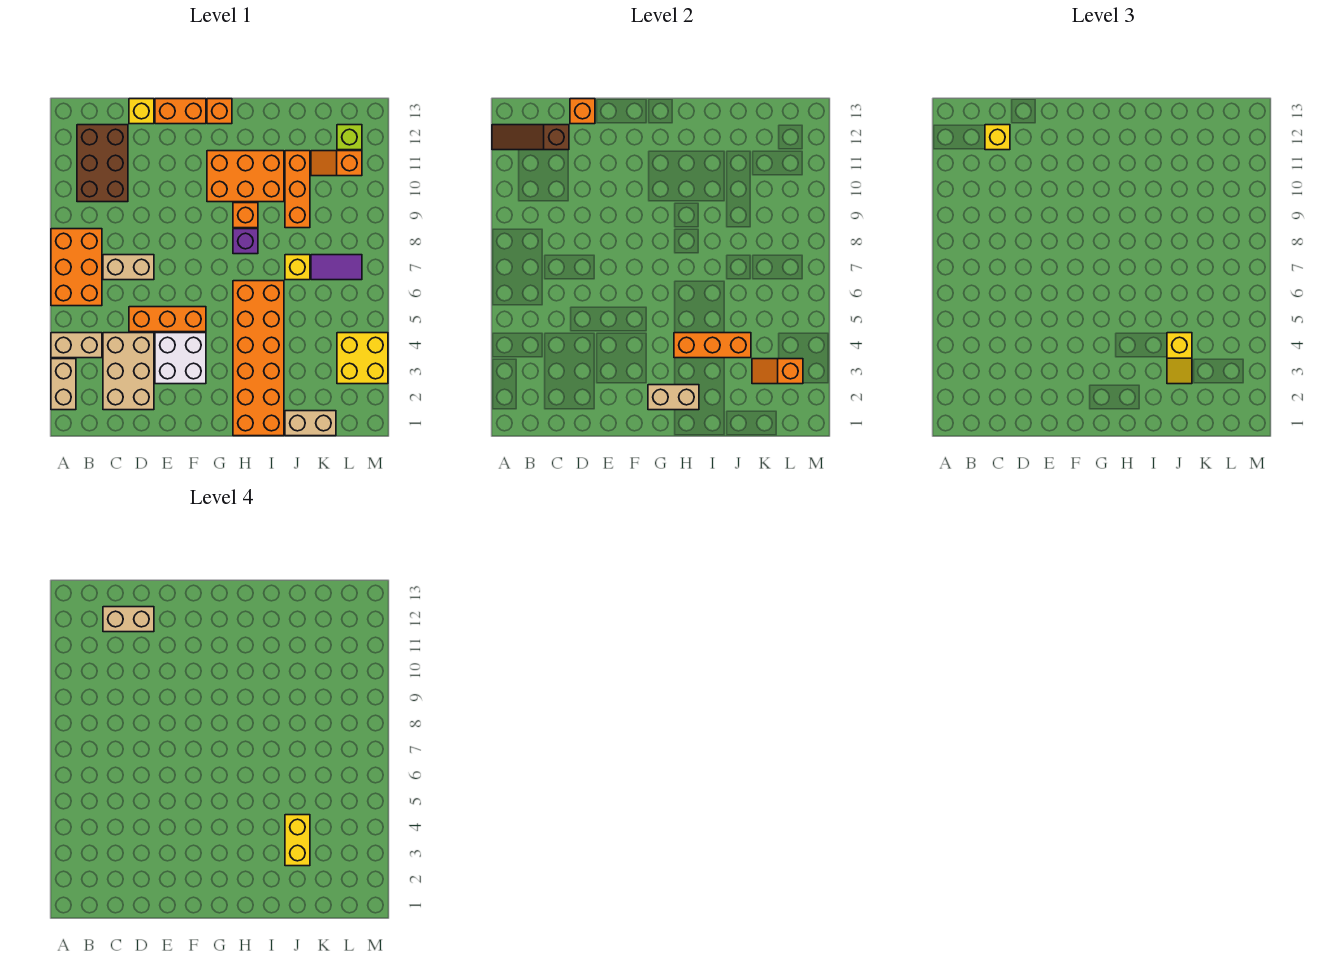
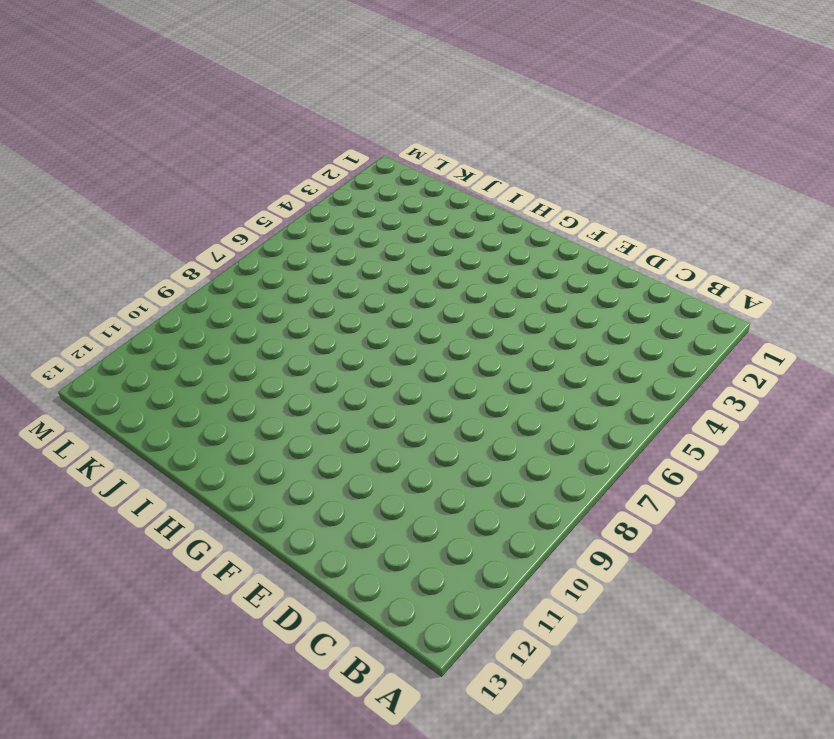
none -> tan 1x2 brick [51,359,76,410]
none -> tan 1x2 brick [51,333,102,358]
none -> orange 2x3 brick [51,229,102,306]
none -> brown 2x3 brick [77,125,128,202]

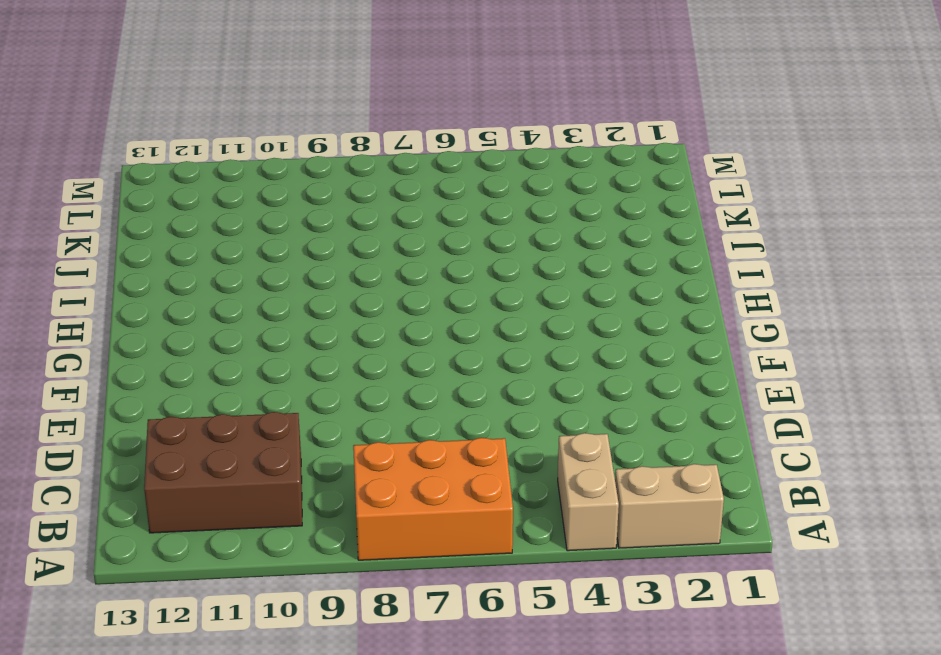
none -> tan 2x3 brick [103,333,154,410]
none -> tan 1x2 brick [103,255,154,280]
none -> orange 1x3 brick [129,307,206,332]
none -> yellow 1x1 brick [129,99,154,124]

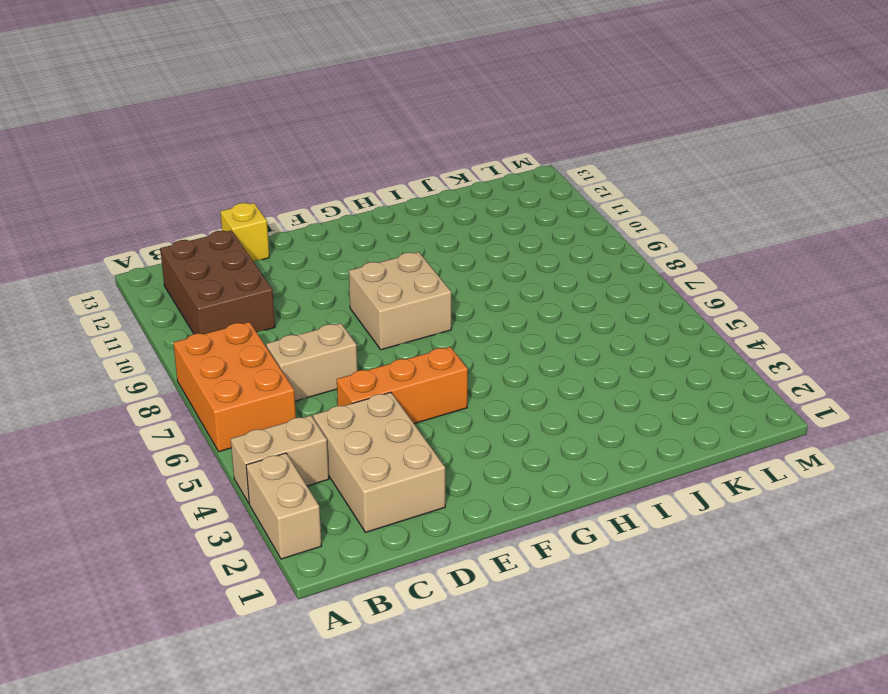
tan 2x2 brick [349,252,451,350] -> none
none -> white 2x2 brick [155,333,206,384]
none -> orange 1x2 brick [155,99,206,124]
none -> orange 2x3 brick [207,151,284,202]
none -> orange 1x1 brick [207,99,232,124]

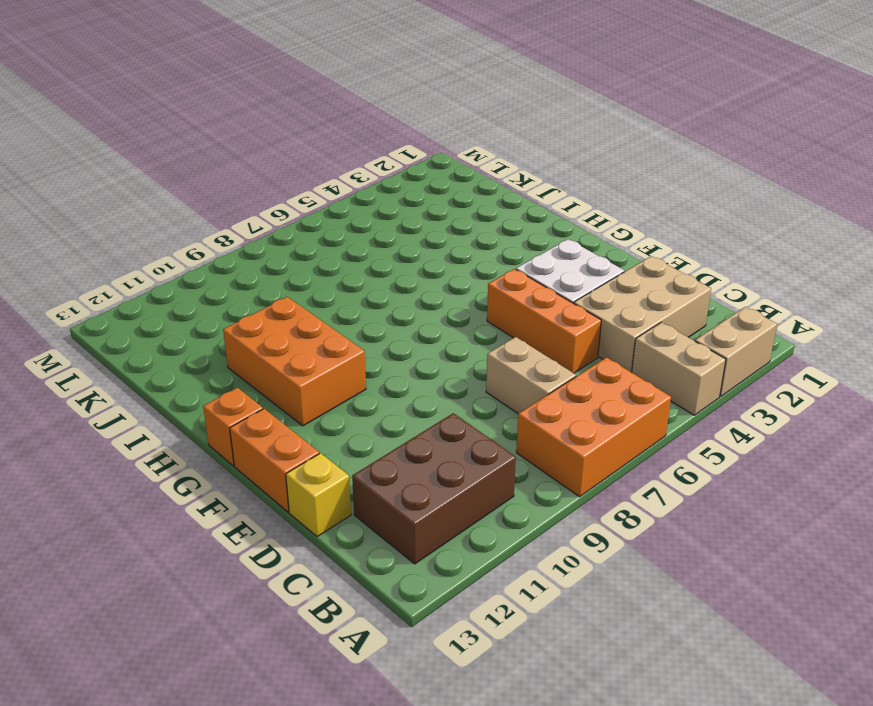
none -> orange 2x6 brick [233,281,284,436]
none -> purple 1x1 brick [233,229,258,254]
none -> orange 1x1 brick [233,203,258,228]
none -> tan 1x2 brick [285,411,336,436]

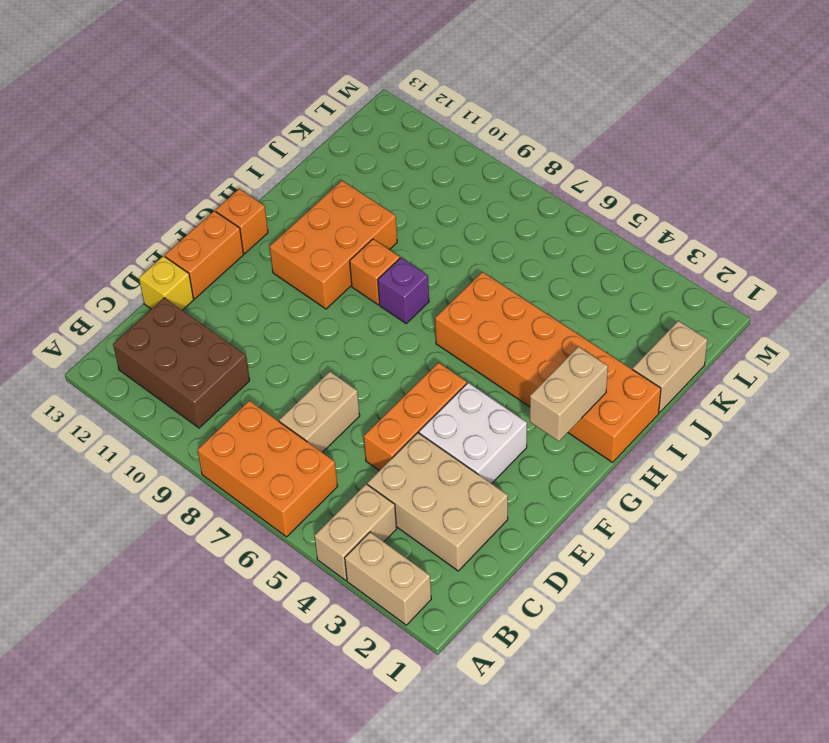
none -> yellow 1x1 brick [285,255,310,280]
none -> orange 1x3 brick [285,151,310,228]
none -> purple 1x2 tile [311,255,362,280]
none -> orange 1x2 slope [311,151,362,176]

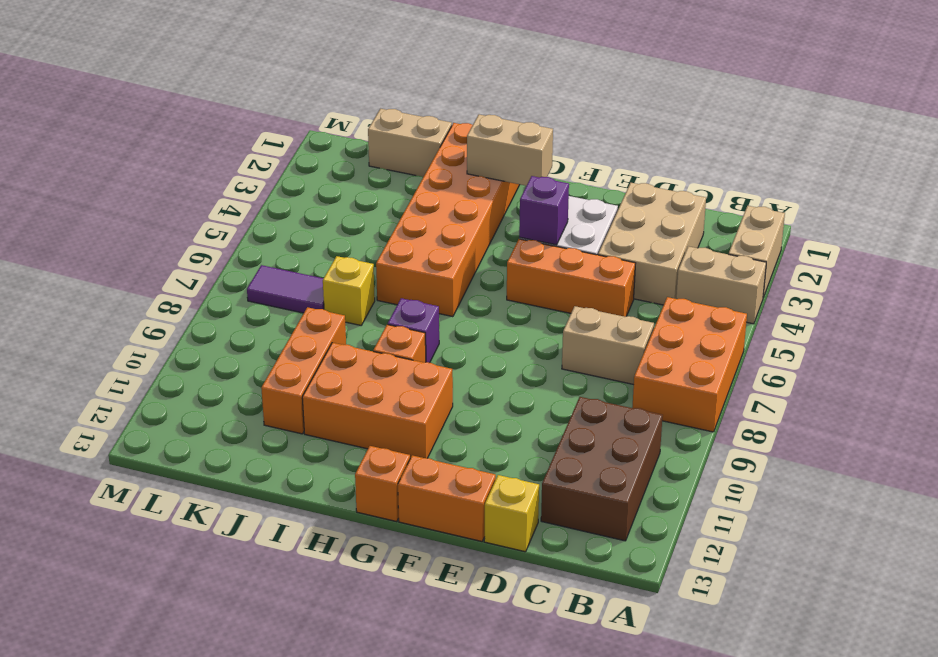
purple 1x1 brick [519,176,569,245] -> none
none -> orange 1x2 slope [311,151,362,176]
none -> yellow 2x2 brick [337,333,388,384]
none -> lime 1x1 brick [337,125,362,150]
none -> brown 1x3 slope [492,125,569,150]

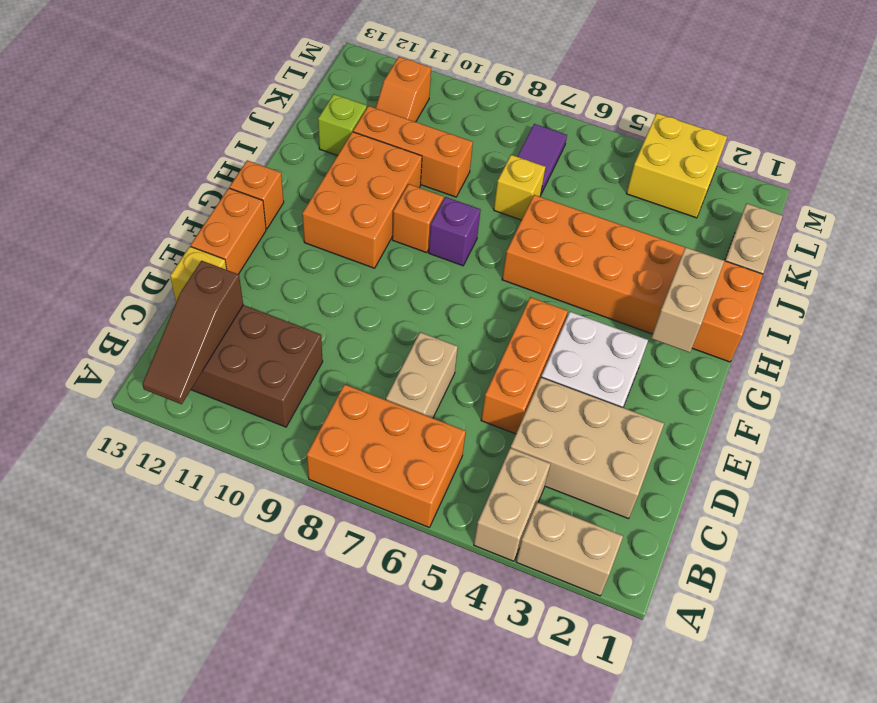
lime 1x1 brick [318,94,367,156] -> lime 1x1 brick moved to [337,125,362,150]
none -> orange 1x1 brick [570,99,595,124]
none -> orange 1x3 brick [674,333,751,358]
none -> orange 1x2 slope [752,359,803,384]
none -> yellow 1x1 brick [985,125,1010,150]

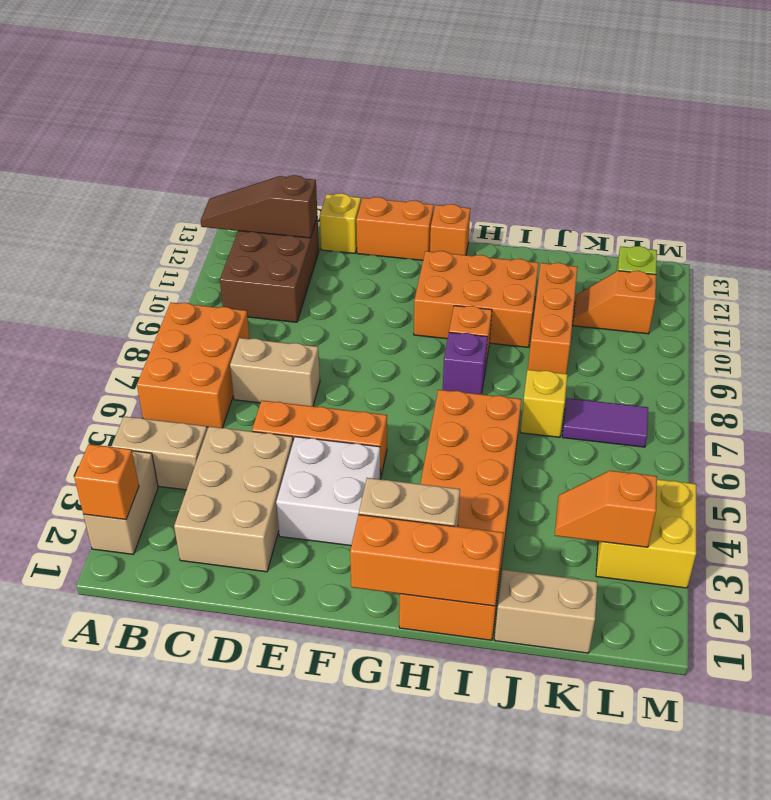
orange 1x1 brick [74,444,139,520] -> orange 1x1 brick moved to [570,99,595,124]
orange 1x3 brick [350,515,504,606] -> orange 1x3 brick moved to [674,333,751,358]
none -> yellow 1x1 brick [985,125,1010,150]
none -> yellow 1x2 slope [1167,333,1192,384]
none -> tan 1x2 brick [103,607,154,632]
none -> yellow 1x2 brick [285,815,310,866]

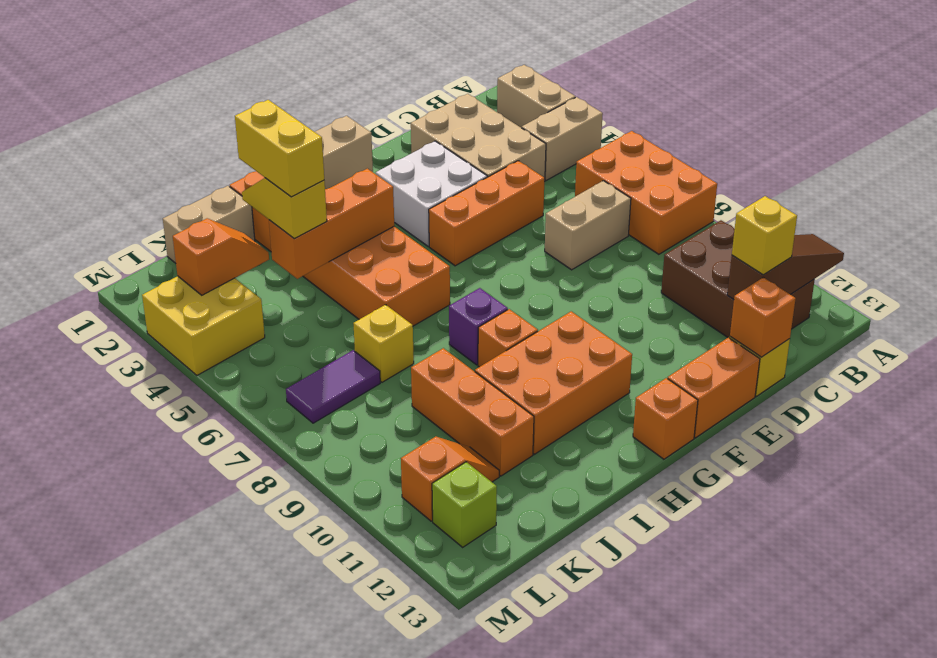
none -> tan 1x2 brick [103,607,154,632]

